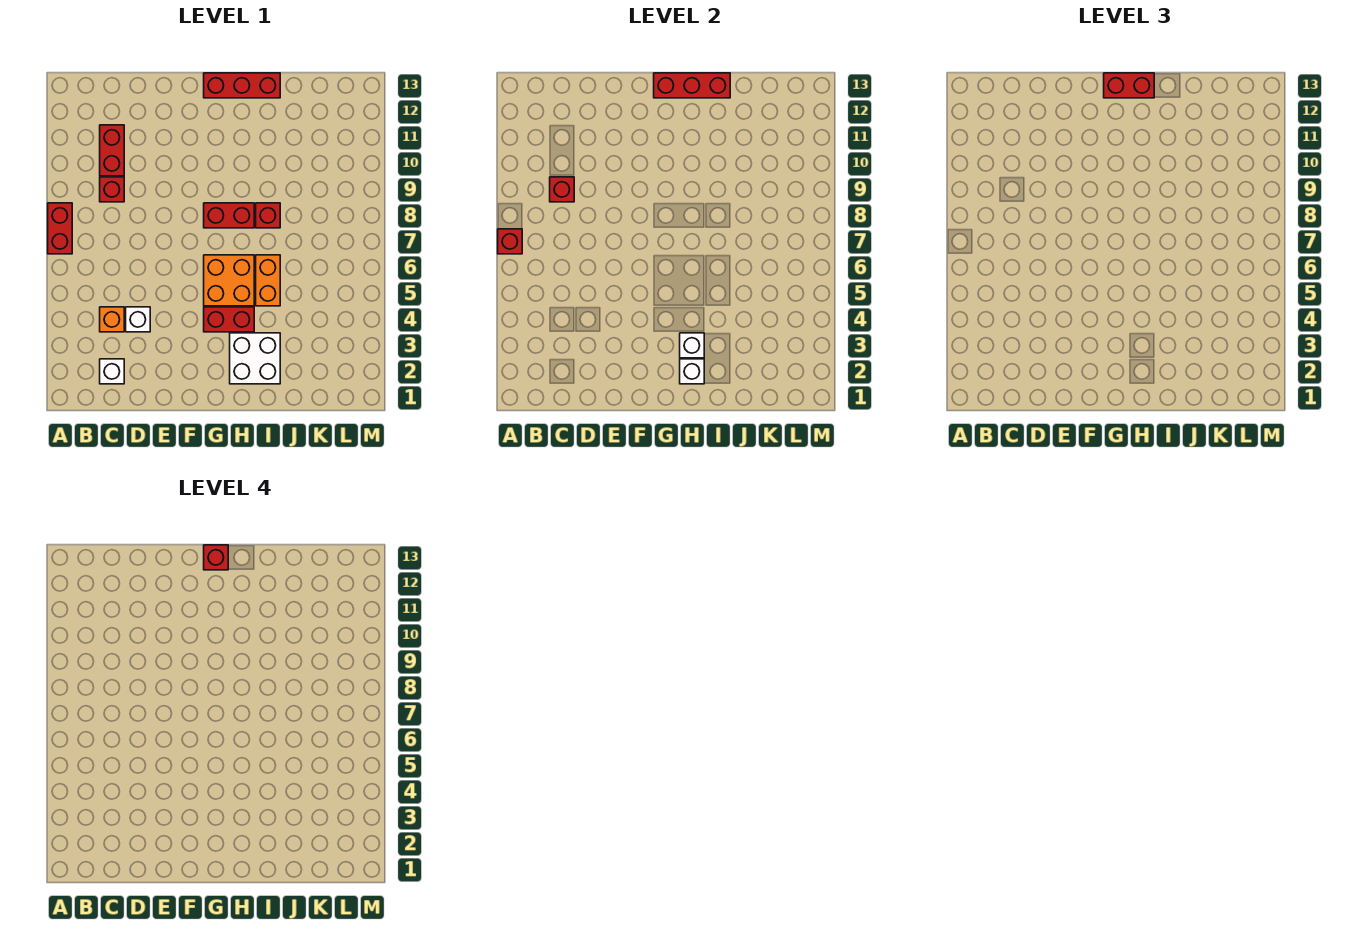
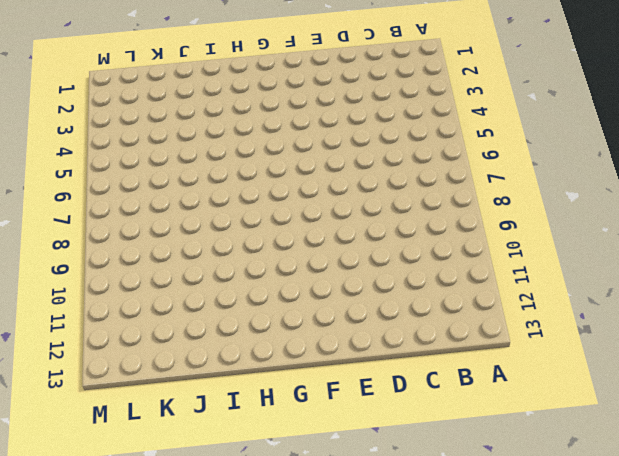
none -> red 1x2 brick [48,203,72,254]
none -> white 1x1 brick [100,359,124,384]
none -> orange 1x1 brick [100,307,124,332]

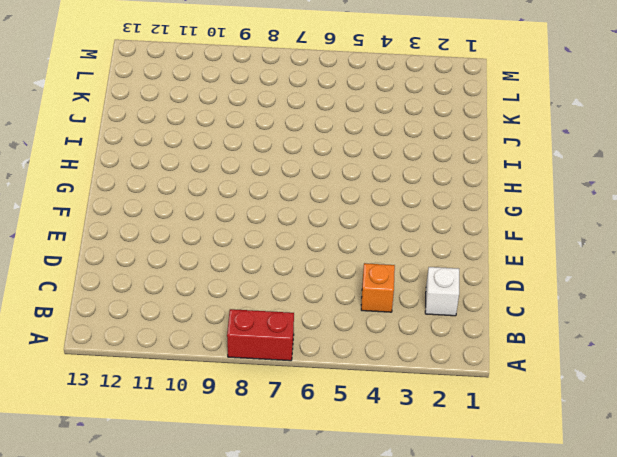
none -> red 1x1 brick [100,177,124,202]
none -> red 1x2 brick [100,125,124,176]
none -> white 1x1 brick [126,307,150,332]

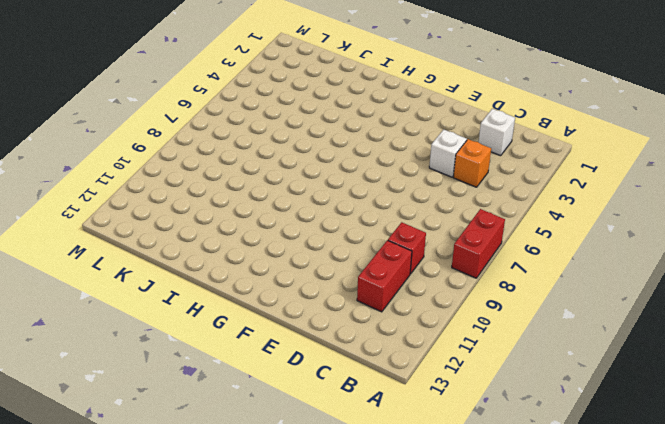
none -> red 1x2 brick [204,307,254,332]
none -> orange 2x2 brick [204,255,254,306]
none -> red 1x2 brick [204,203,254,228]

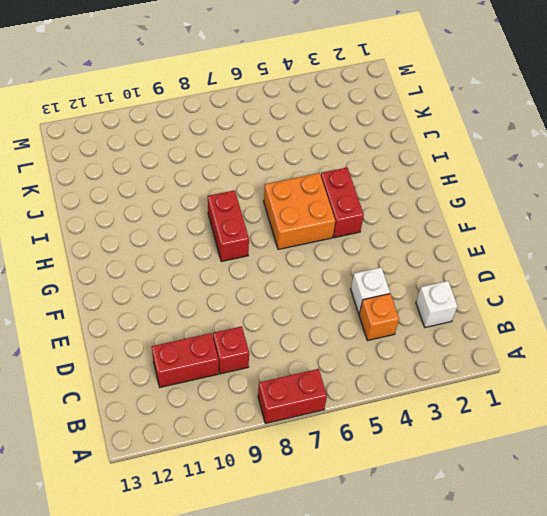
none -> red 1x3 brick [204,73,280,98]
none -> white 2x2 brick [230,333,280,384]
none -> orange 1x2 brick [256,255,280,306]

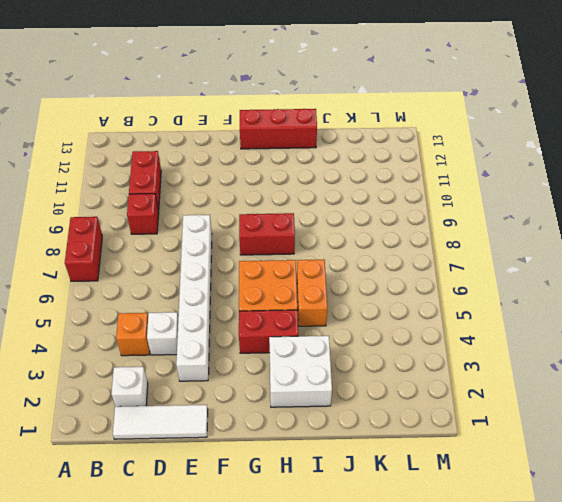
white 1x3 tile [113,405,208,439] -> none
white 1x6 brick [176,215,212,381] -> none
none -> red 1x1 brick [256,203,280,228]
none -> red 1x1 brick [498,229,522,254]
none -> red 1x1 brick [550,177,574,202]

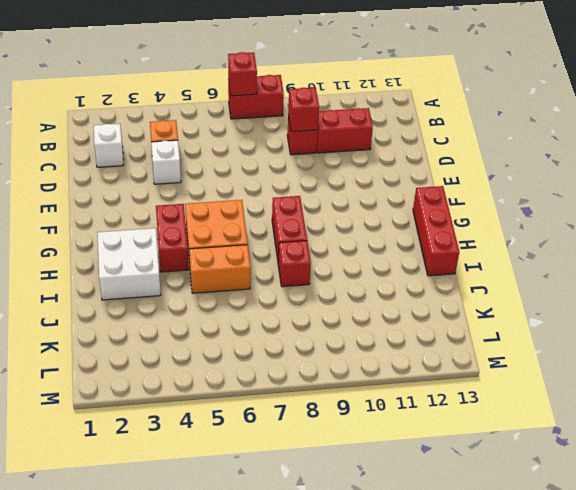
none -> red 1x3 brick [654,73,730,98]
none -> white 1x1 brick [680,359,704,384]
none -> white 1x1 brick [680,333,704,358]

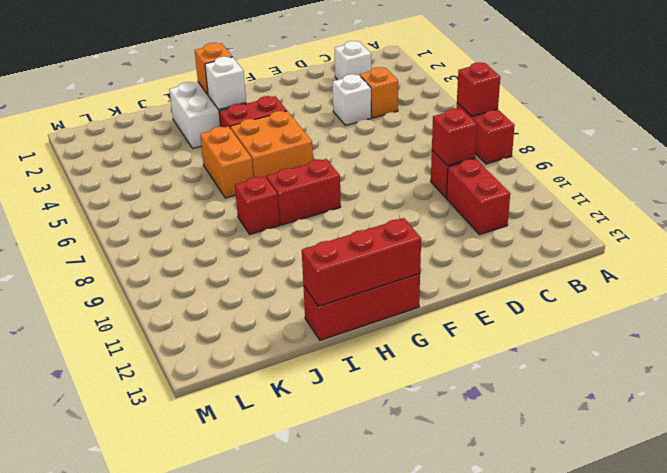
orange 1x1 brick [195,43,232,95] -> white 1x1 brick [680,359,704,384]
none -> red 1x2 brick [1104,73,1154,98]
none -> red 1x1 brick [204,545,228,570]

